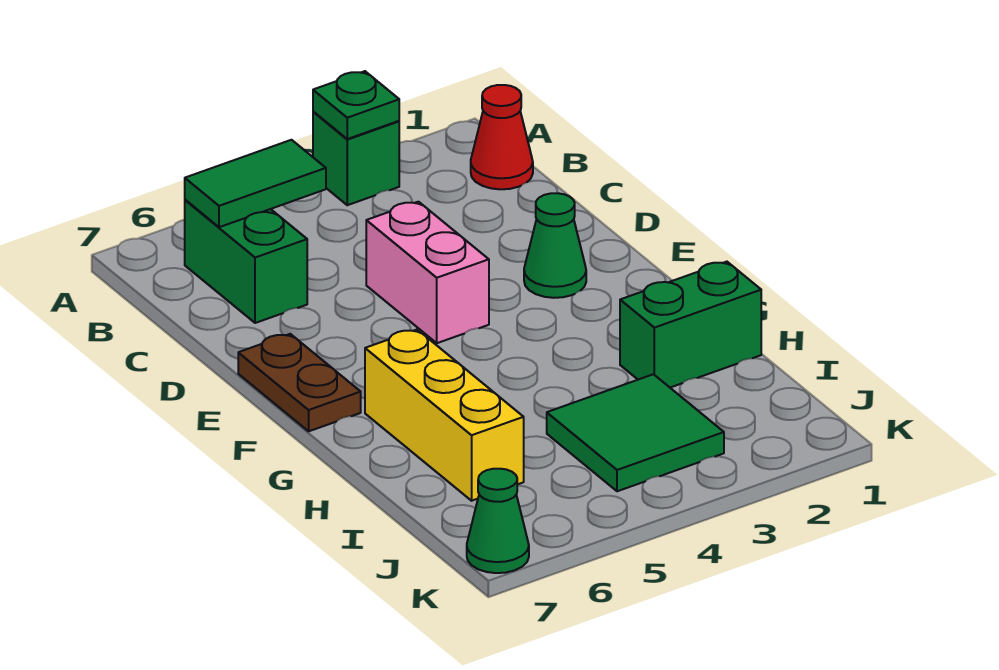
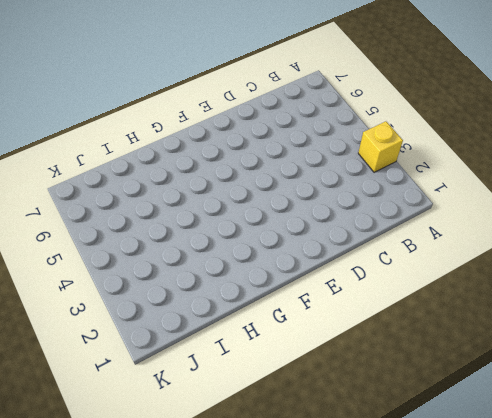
yellow 1x1 brick [358,121,403,172] -> green 1x1 brick [313,112,399,205]
none -> red 1x1 cone [471,85,533,189]
none -> green 1x2 brick [185,200,307,323]
none -> pink 1x2 brick [366,202,489,343]

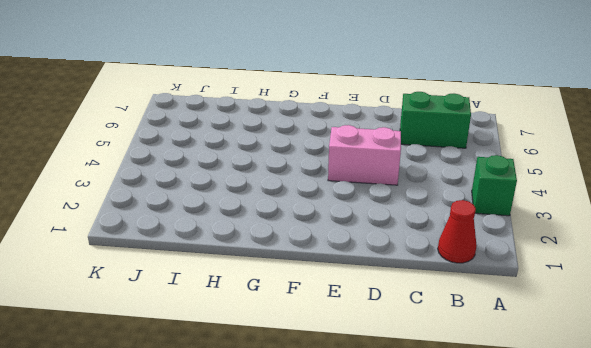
none -> green 1x1 cone [524,193,586,298]
none -> brown 1x2 plate [238,334,361,431]
none -> yellow 1x3 brick [365,330,524,501]

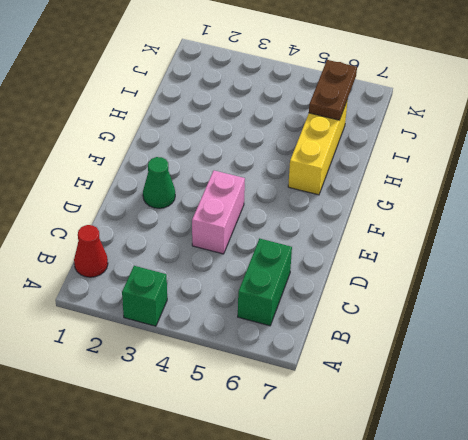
brown 1x2 plate [309,60,357,120] -> brown 1x2 plate moved to [238,334,361,431]
none -> green 1x2 brick [620,262,761,388]
none -> green 2x2 tile [547,374,724,491]
none -> green 1x1 cone [467,469,529,573]

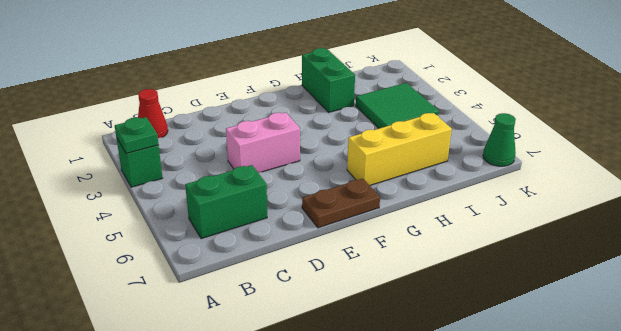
none -> green 1x1 cone [524,193,586,298]
none -> green 1x2 tile [185,140,326,227]

